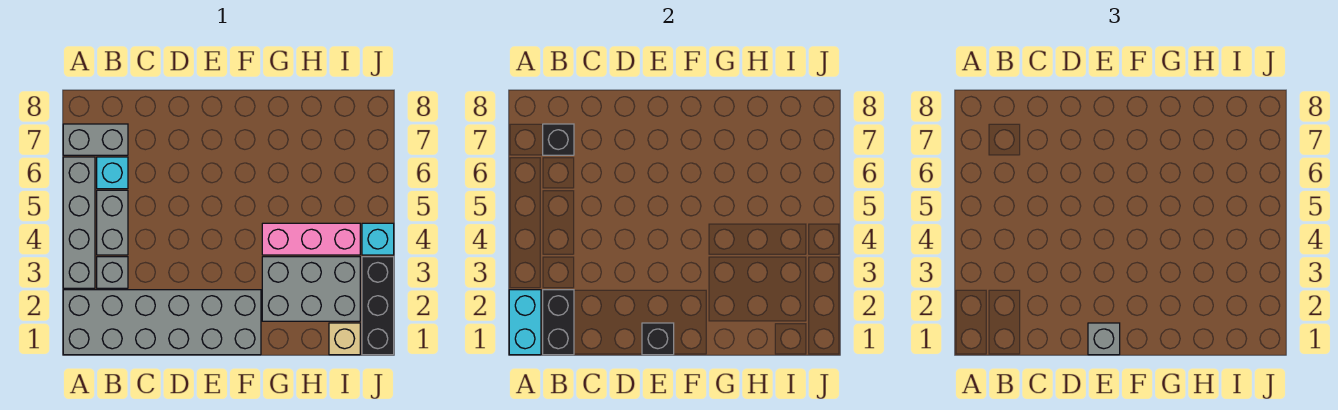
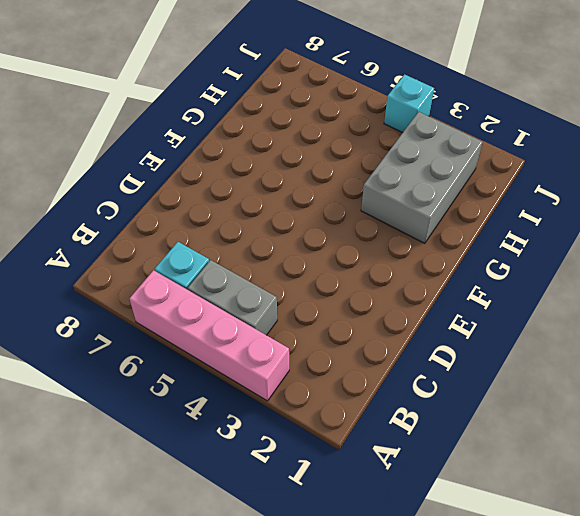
pink 1x4 brick [130,270,289,401] -> grey 1x4 brick [63,157,95,288]
none -> grey 2x6 brick [63,290,261,355]
none -> grey 1x2 brick [63,124,128,155]
none -> grey 1x1 brick [97,257,128,288]

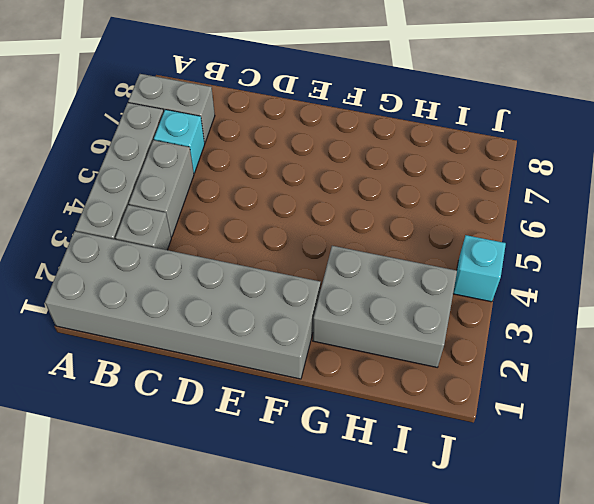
none -> pink 1x3 brick [262,223,360,255]
none -> tan 1x1 brick [329,323,360,355]
none -> black 1x3 brick [362,257,394,355]

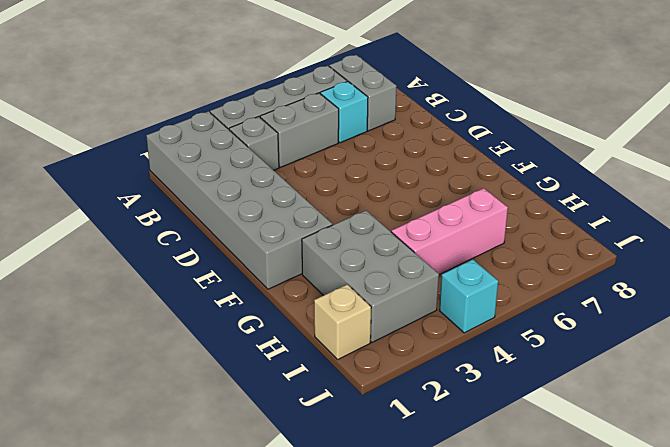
pink 1x3 brick [391,188,508,275] -> pink 1x3 brick turned to [262,223,360,255]
none -> black 1x3 brick [362,257,394,355]
none -> cyan 1x2 brick [509,290,541,355]
none -> black 1x2 brick [543,290,574,355]

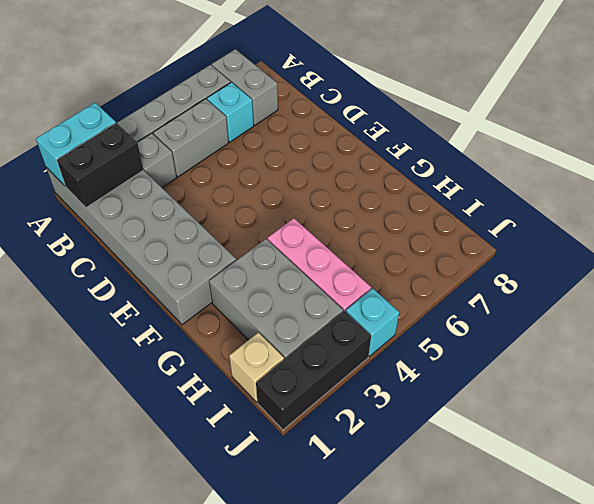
none -> black 1x1 brick [543,124,574,155]
none -> black 1x1 brick [642,323,674,355]
none -> grey 1x1 brick [1088,323,1120,355]

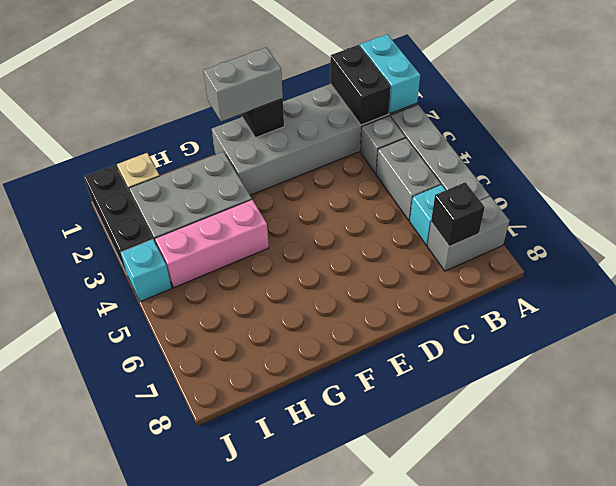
grey 1x2 brick [203,47,283,121] -> grey 1x1 brick [1088,323,1120,355]

